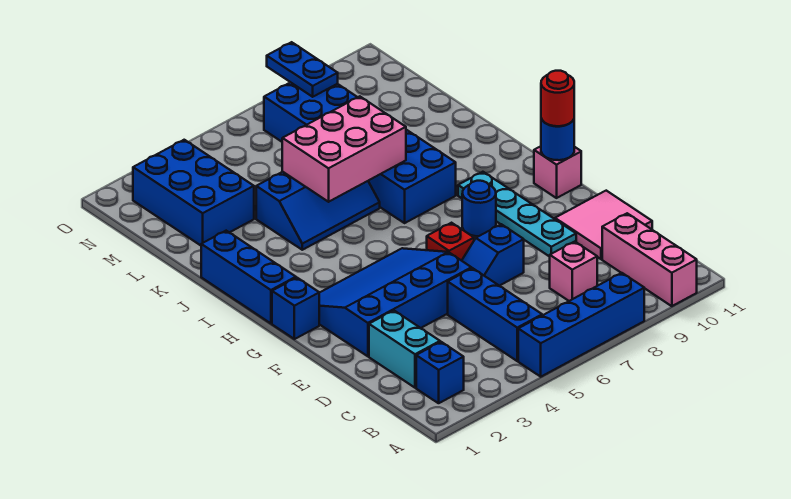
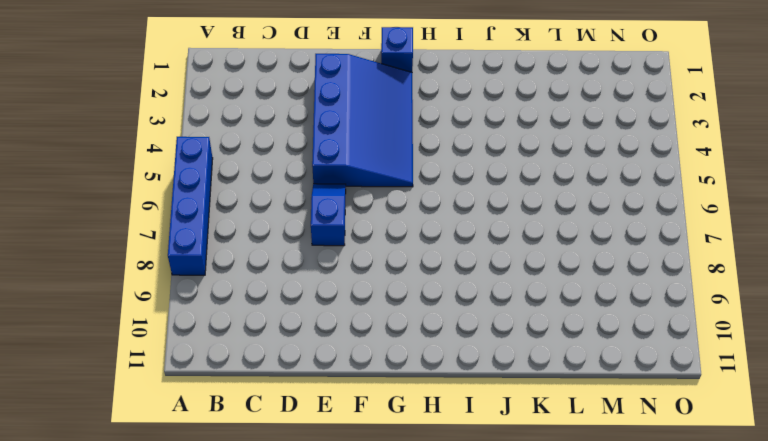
none -> pink 1x3 brick [602,213,697,306]
none -> blue 1x1 brick [416,342,464,403]
none -> blue 1x3 brick [448,268,542,361]

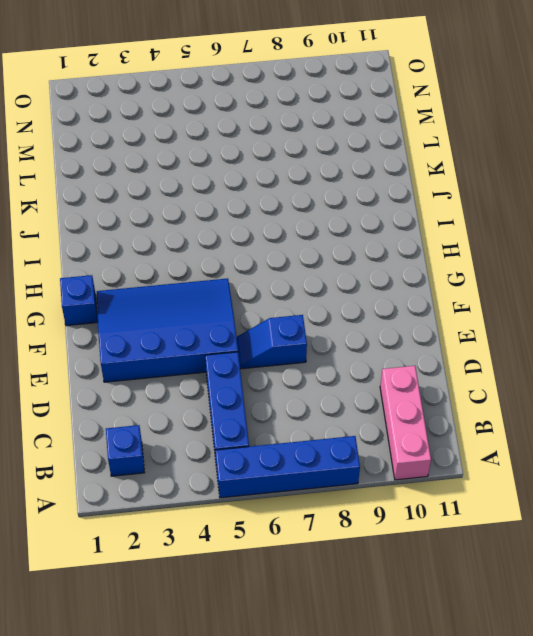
none -> cyan 1x2 brick [369,311,440,388]
none -> pink 1x1 brick [550,242,597,301]
none -> pink 2x2 tile [555,191,652,259]

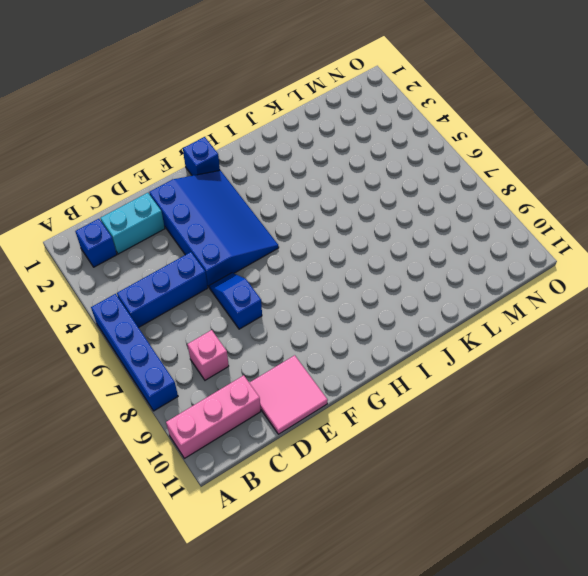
none -> cyan 1x4 plate [458,172,576,257]
none -> red 1x1 brick [427,223,474,261]
none -> blue 1x1 round brick [462,181,496,236]

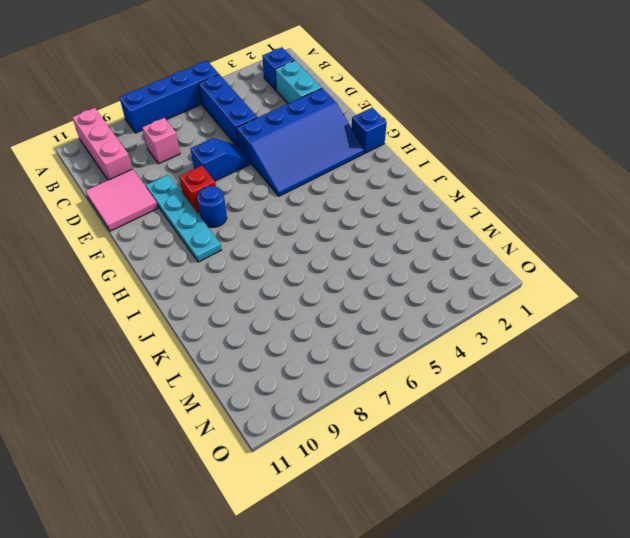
red 1x1 brick [179,166,216,213] -> red 1x1 brick moved to [427,223,474,261]
none -> pink 1x1 brick [534,146,581,198]
none -> blue 1x3 brick [201,231,296,323]
none -> blue 2x6 brick [264,82,456,223]

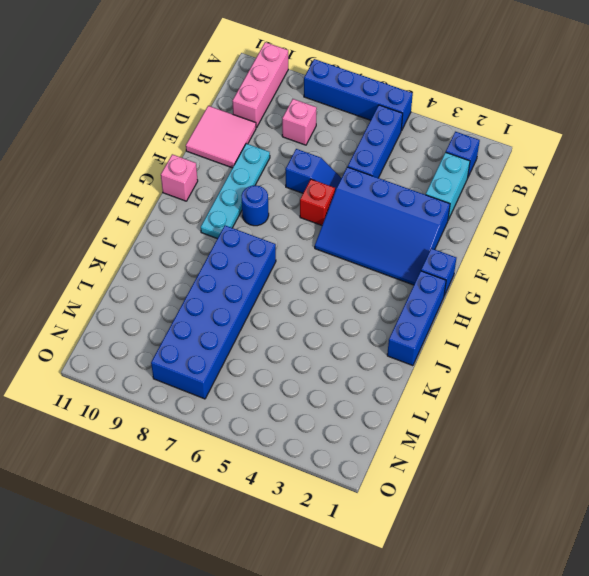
none -> blue 2x3 slope [256,172,380,250]
none -> blue 2x3 brick [133,140,254,245]
none -> blue 1x1 round brick [541,119,574,160]

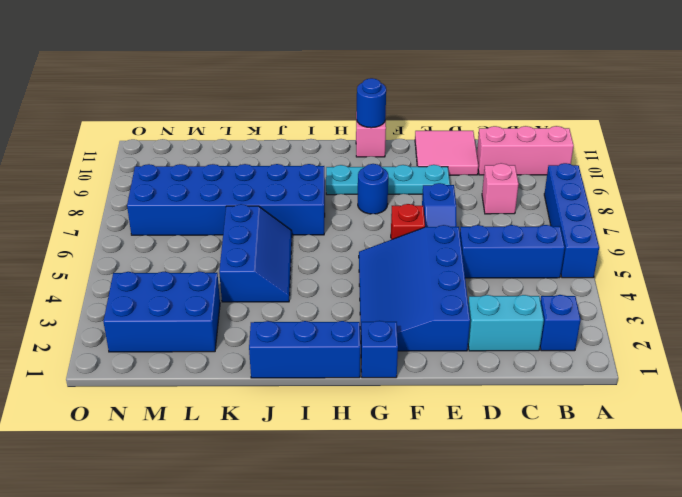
none -> pink 2x3 brick [282,96,406,202]
none -> blue 1x2 plate [267,42,338,97]
none -> red 1x1 round brick [541,71,574,126]

